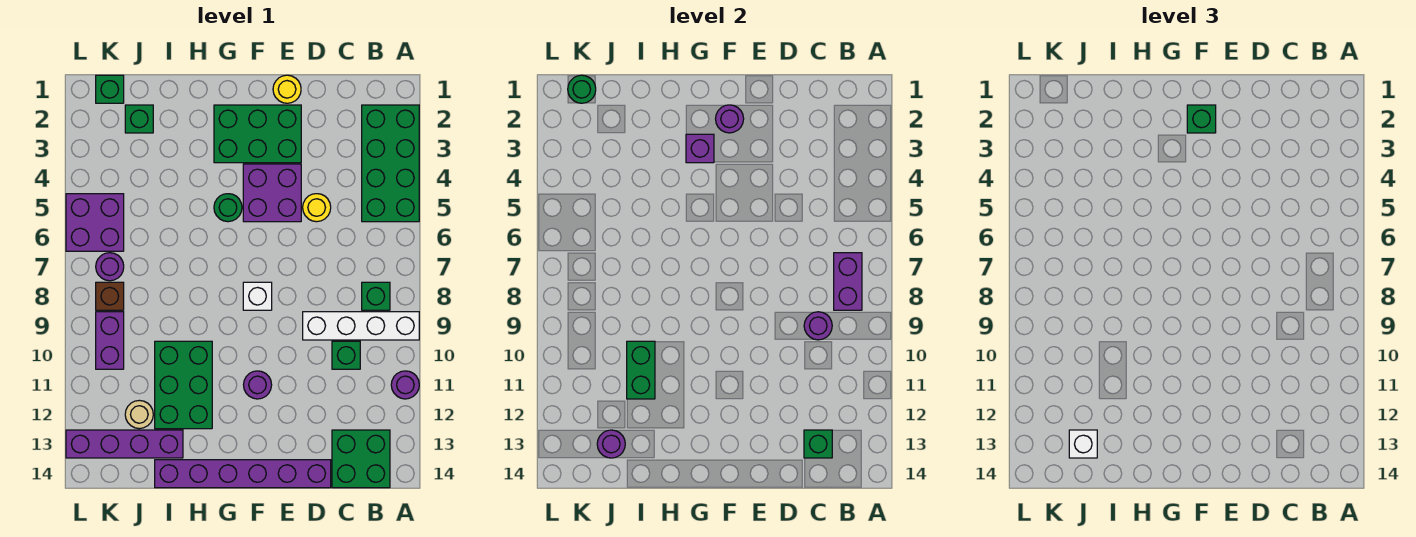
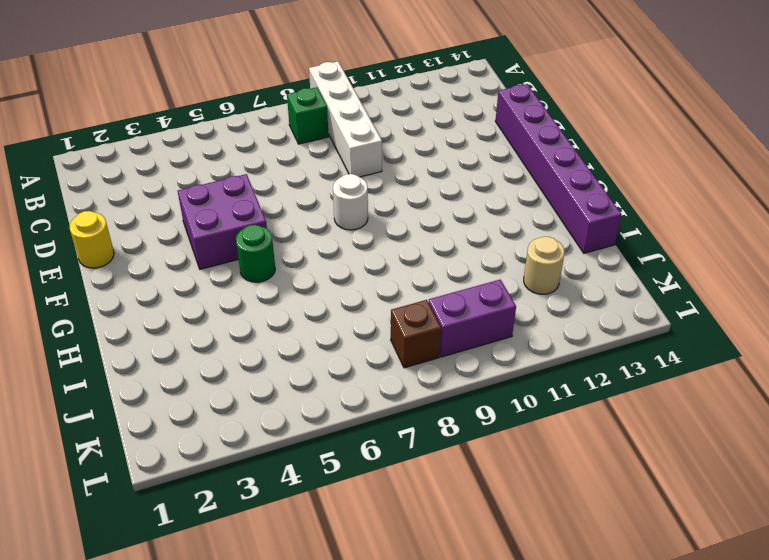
white 1x1 round brick [333,174,368,230] -> white 1x1 brick [243,282,272,310]
none -> green 2x4 brick [362,105,419,222]
none -> purple 1x1 round brick [391,371,419,399]
none -> green 2x2 brick [332,430,390,488]
none -> green 1x1 brick [332,341,360,369]

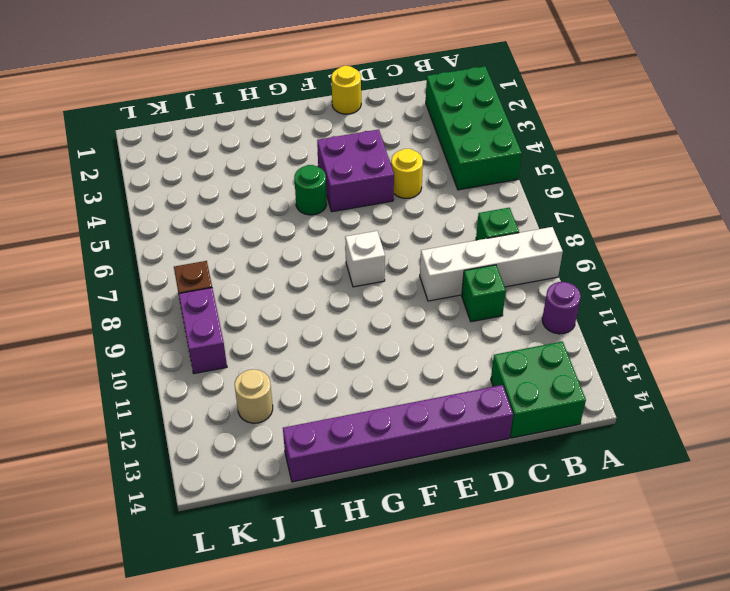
none -> green 2x3 brick [214,105,301,163]
none -> purple 1x1 round brick [244,371,272,399]
none -> green 2x3 brick [155,341,212,429]
none -> purple 1x4 brick [66,430,183,458]

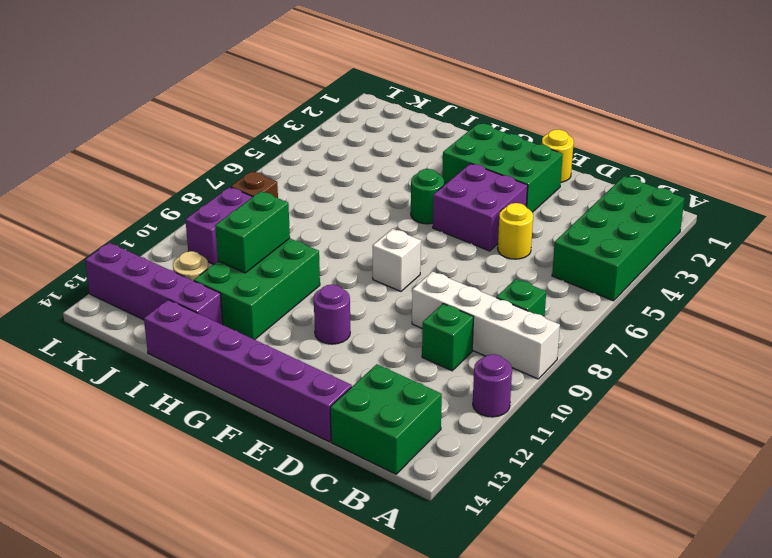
none -> green 1x1 brick [125,105,153,133]
none -> green 1x1 brick [96,75,124,103]
none -> purple 2x2 brick [66,194,124,251]
none -> purple 1x1 round brick [96,253,124,281]

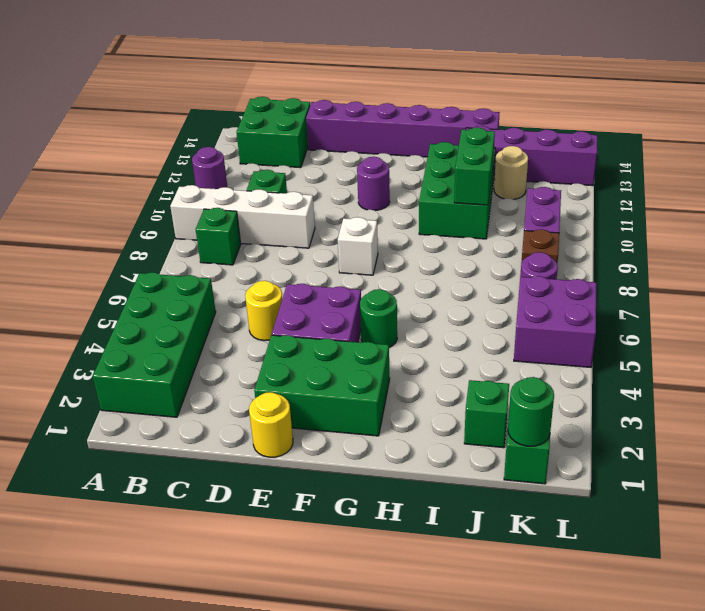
none -> purple 1x2 brick [834,253,862,310]
none -> purple 1x1 round brick [804,312,832,340]
none -> green 1x1 brick [804,430,832,458]
none -> purple 1x1 round brick [716,105,744,133]

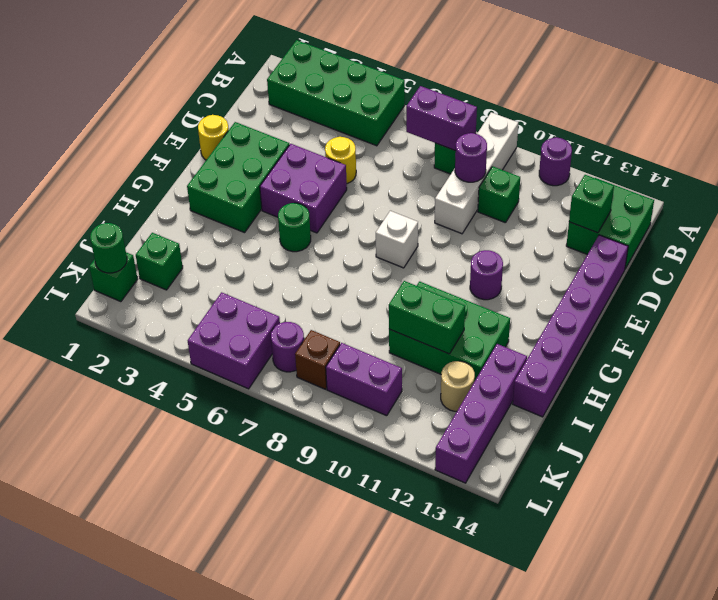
none -> purple 1x1 round brick [716,105,744,133]
none -> purple 1x1 brick [686,134,714,163]
none -> purple 1x1 round brick [597,430,625,458]
none -> green 1x1 brick [1187,105,1216,133]

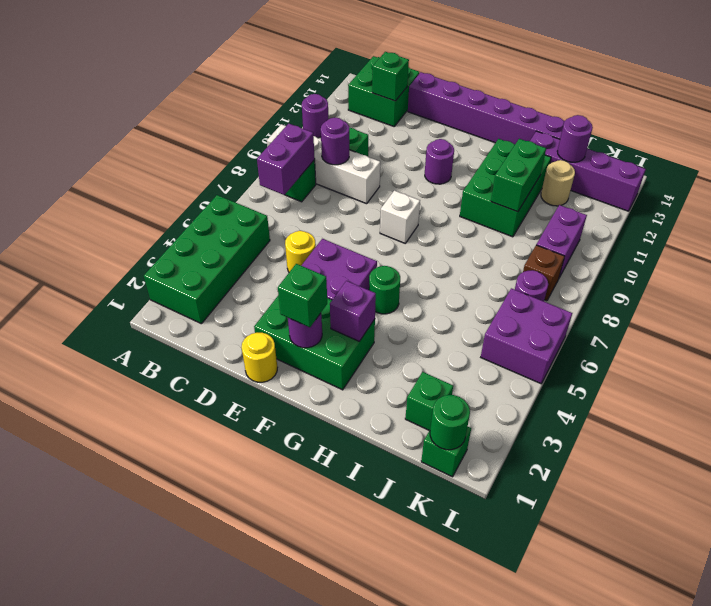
none -> white 1x1 brick [1069,430,1097,458]

